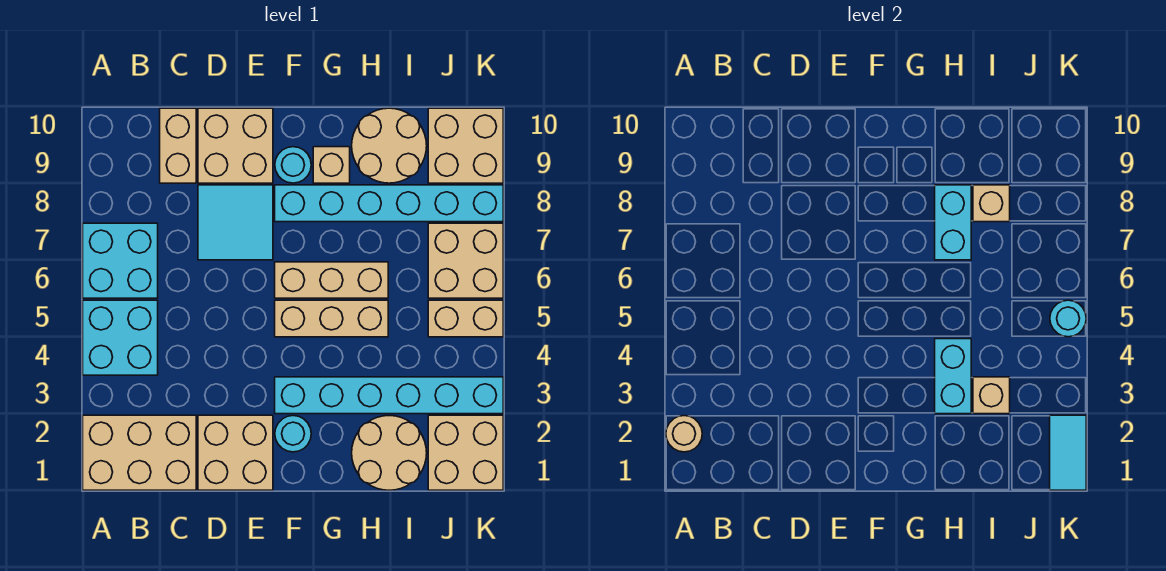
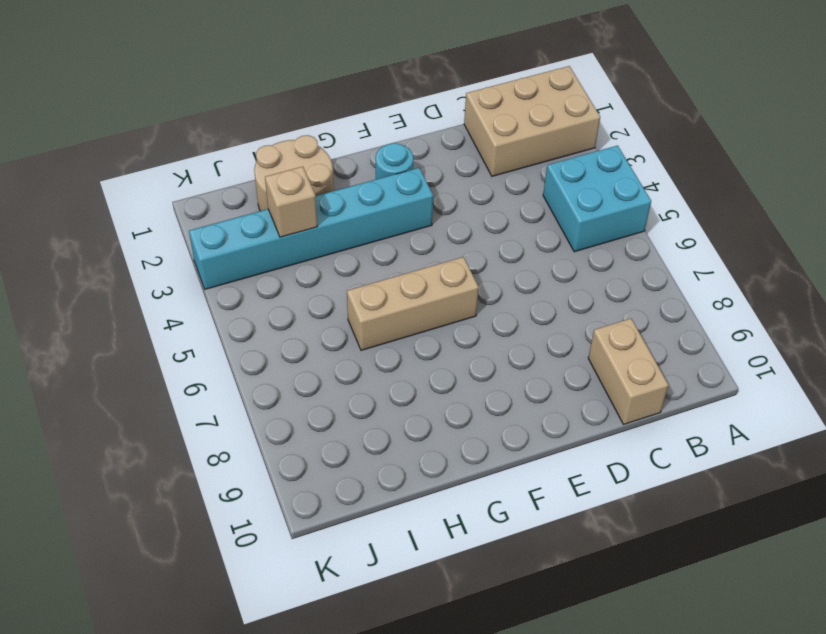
none -> cyan 2x2 brick [83,223,158,298]
none -> tan 2x2 brick [198,415,273,490]
none -> cyan 2x2 tile [198,185,273,260]

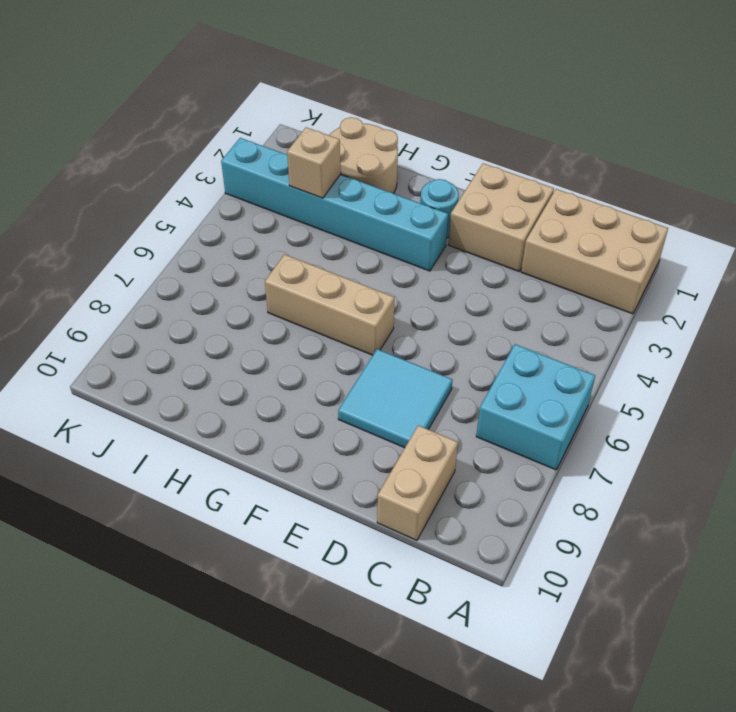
none -> cyan 2x2 brick [83,300,158,375]
none -> tan 2x2 brick [198,108,273,183]
none -> tan 1x3 brick [275,300,388,337]

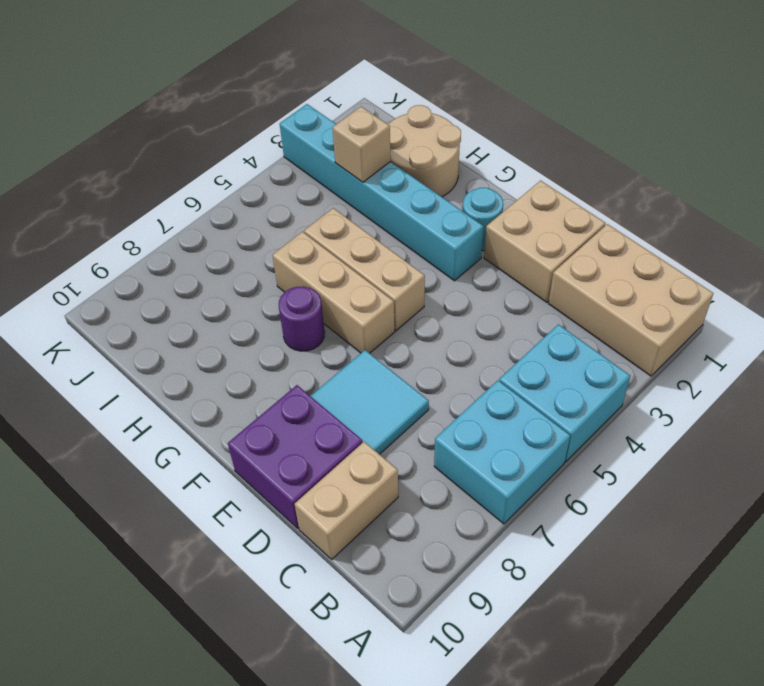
purple 2x2 brick [228,385,363,528] -> tan 2x2 brick [198,108,273,183]
purple 1x1 round brick [279,286,325,351] -> none
none -> cyan 1x6 brick [275,185,503,222]
none -> cyan 1x1 round brick [275,147,311,183]
none -> tan 1x1 brick [313,147,350,183]

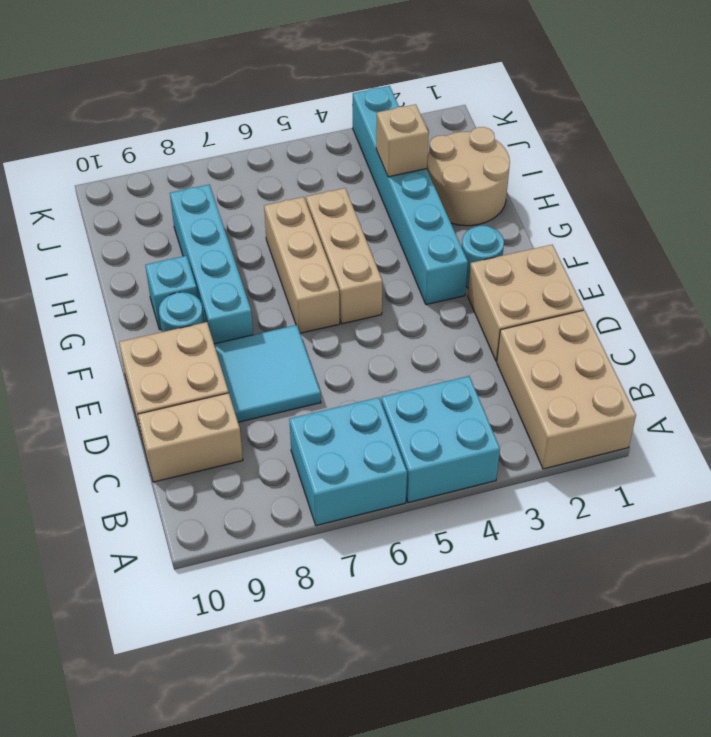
cyan 1x4 brick [170,184,253,344] -> cyan 1x6 brick [275,185,503,222]
cyan 1x1 brick [145,256,198,330] -> tan 1x1 brick [313,147,350,183]
none -> tan 2x2 round brick [352,108,427,183]
none -> tan 2x2 brick [428,415,503,490]
none -> tan 1x2 brick [428,300,503,337]

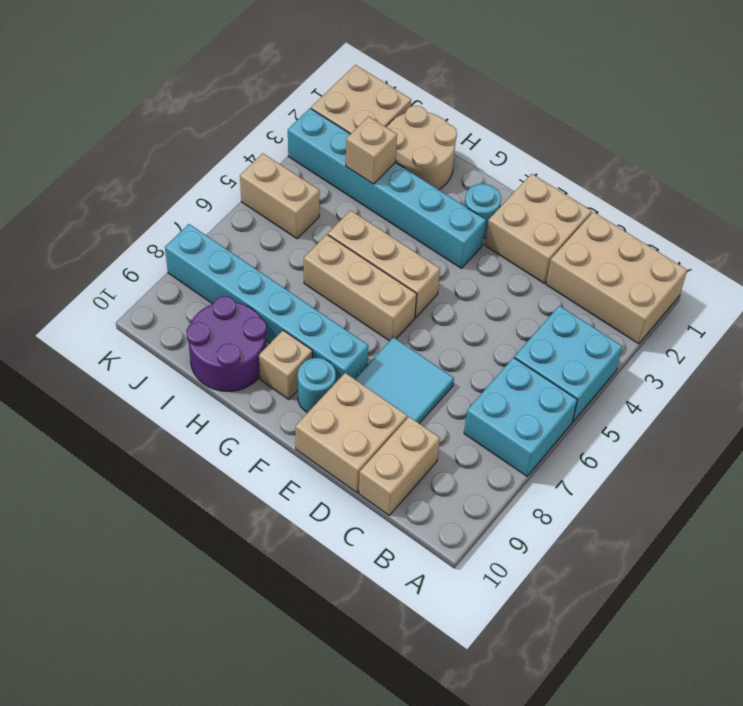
purple 2x2 round brick [186,296,267,391] -> tan 2x2 round brick [352,108,427,183]
none -> tan 2x2 brick [428,223,503,298]
none -> tan 2x2 brick [428,108,503,183]
none -> tan 1x1 round brick [666,416,702,452]

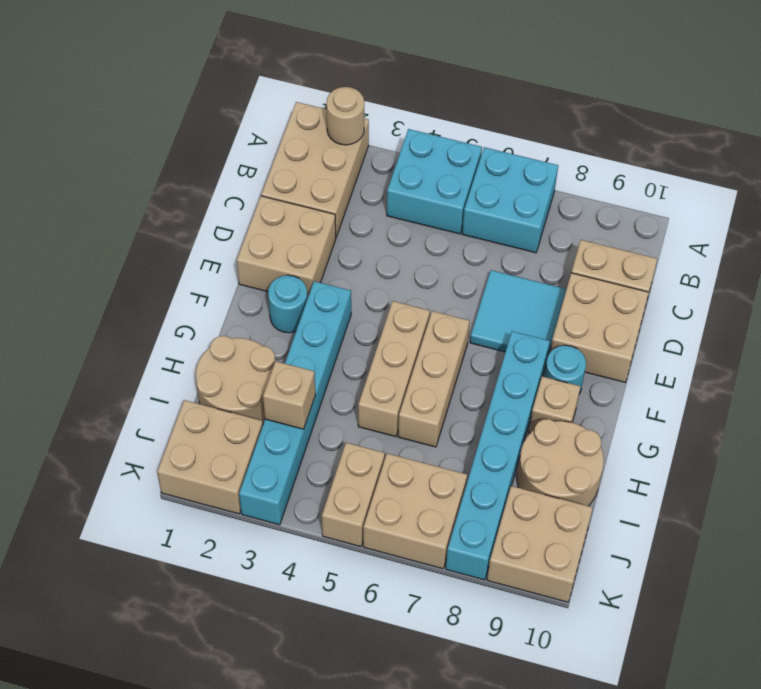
none -> cyan 1x2 brick [935,339,971,414]
none -> cyan 1x2 brick [935,185,971,260]
none -> tan 1x1 brick [973,185,1010,222]

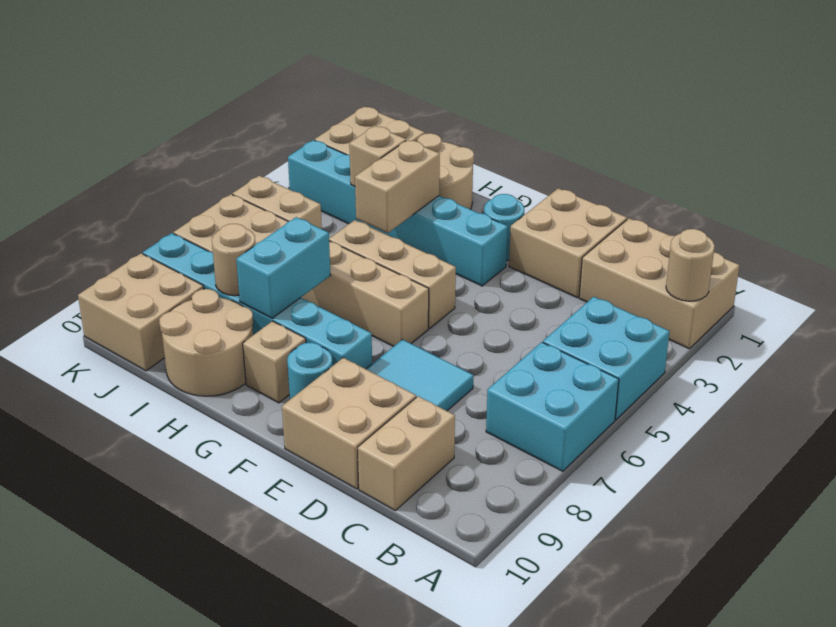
tan 1x2 brick [355,140,440,233] -> cyan 1x2 brick [935,339,971,414]
tan 1x1 round brick [212,224,255,296] -> tan 1x1 brick [973,185,1010,222]
none -> cyan 1x2 tile [1050,415,1086,490]
none -> cyan 1x1 round brick [1050,300,1086,337]

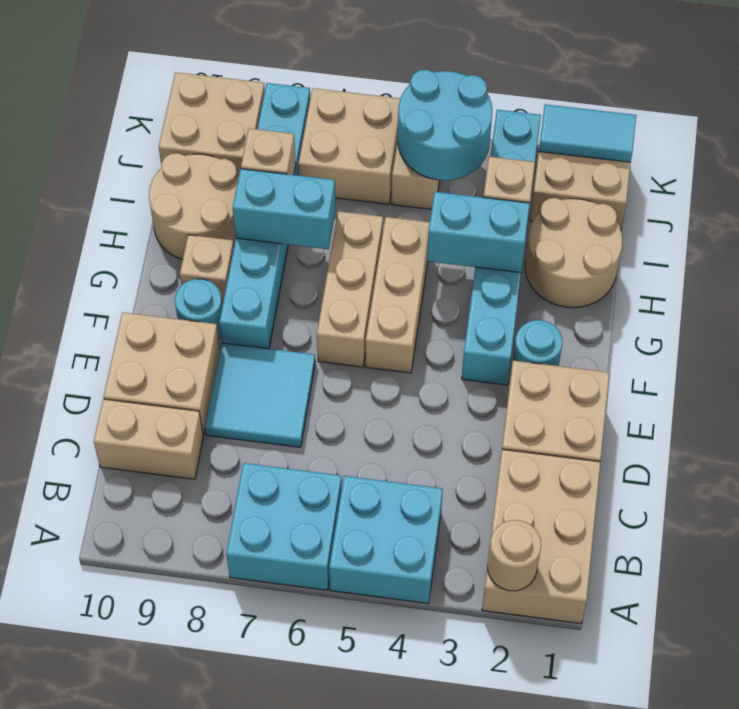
cyan 2x2 round brick [398,70,492,180] -> cyan 1x1 round brick [1050,300,1086,337]

